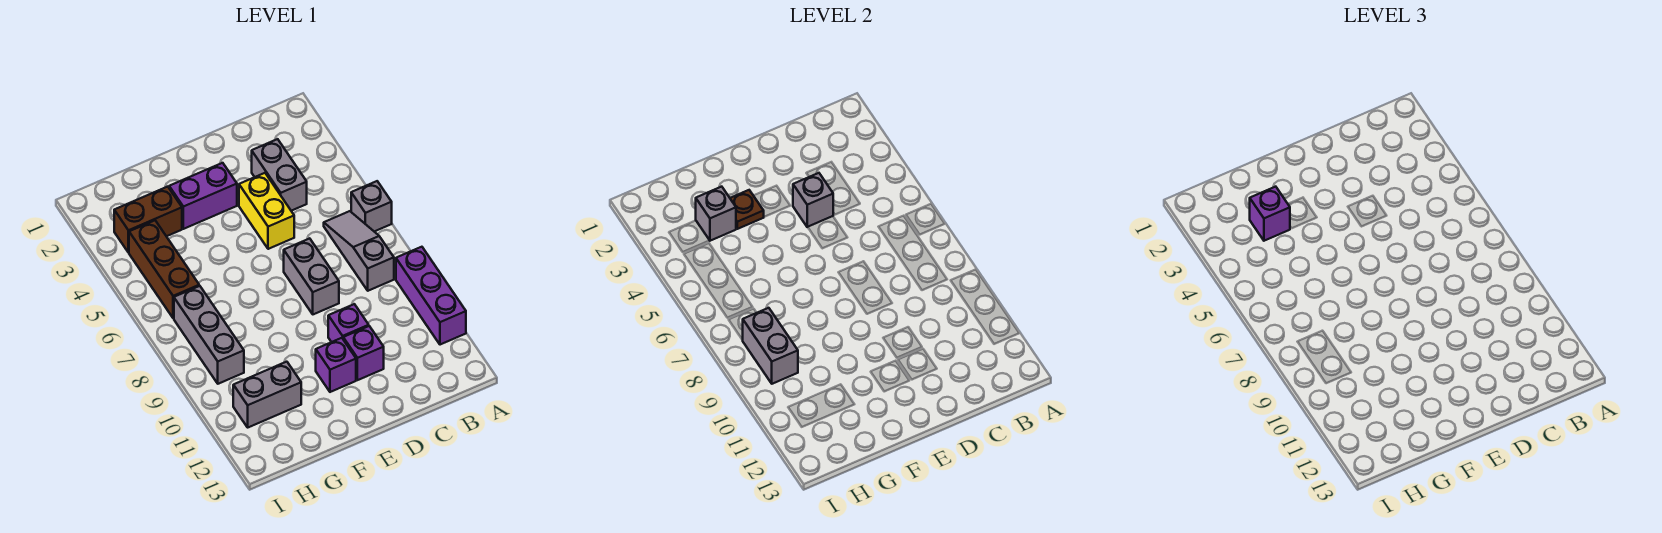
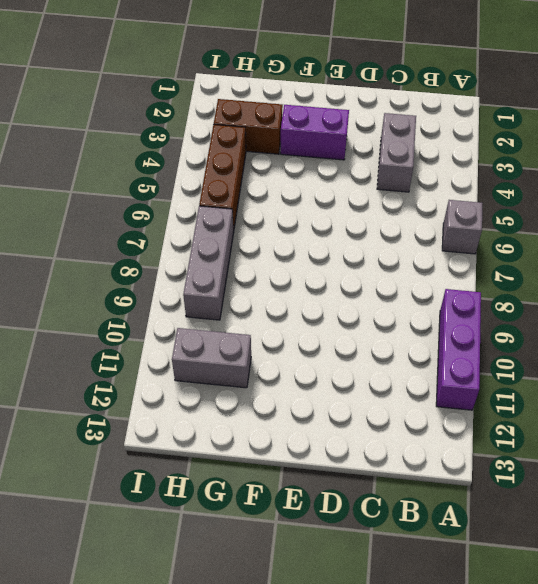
none -> grey 1x3 slope [324,211,394,291]
none -> yellow 1x2 brick [239,173,294,249]
none -> grey 1x2 brick [284,238,339,314]

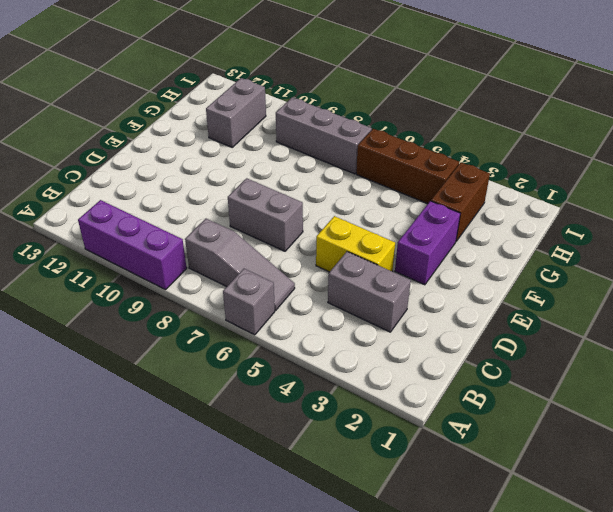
none -> purple 1x1 brick [328,304,369,342]
none -> purple 1x1 brick [343,326,384,380]
none -> purple 1x1 brick [316,338,356,392]

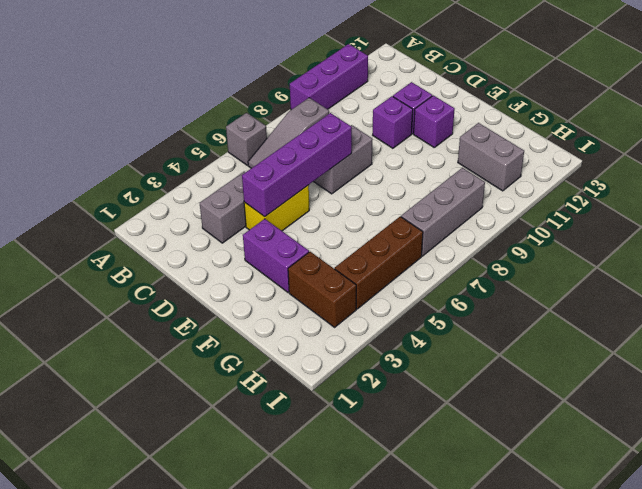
purple 1x4 brick [242,113,352,217] -> grey 1x1 brick [793,173,833,227]
none -> brown 1x1 plate [730,190,764,229]
none -> grey 1x1 brick [696,187,736,241]
none -> grey 1x2 brick [743,308,798,384]

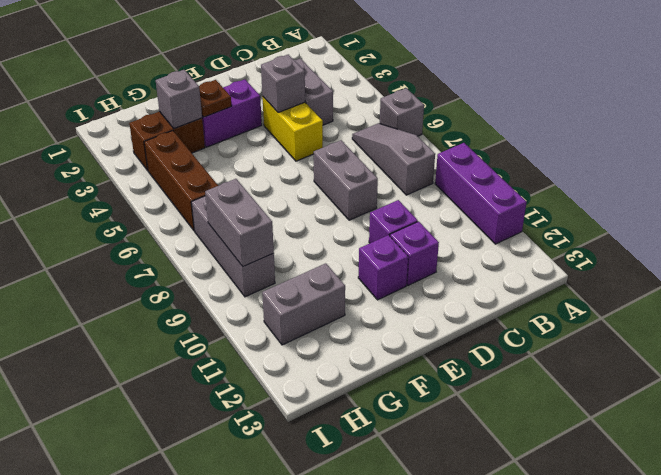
none -> purple 1x1 brick [1250,187,1290,241]

